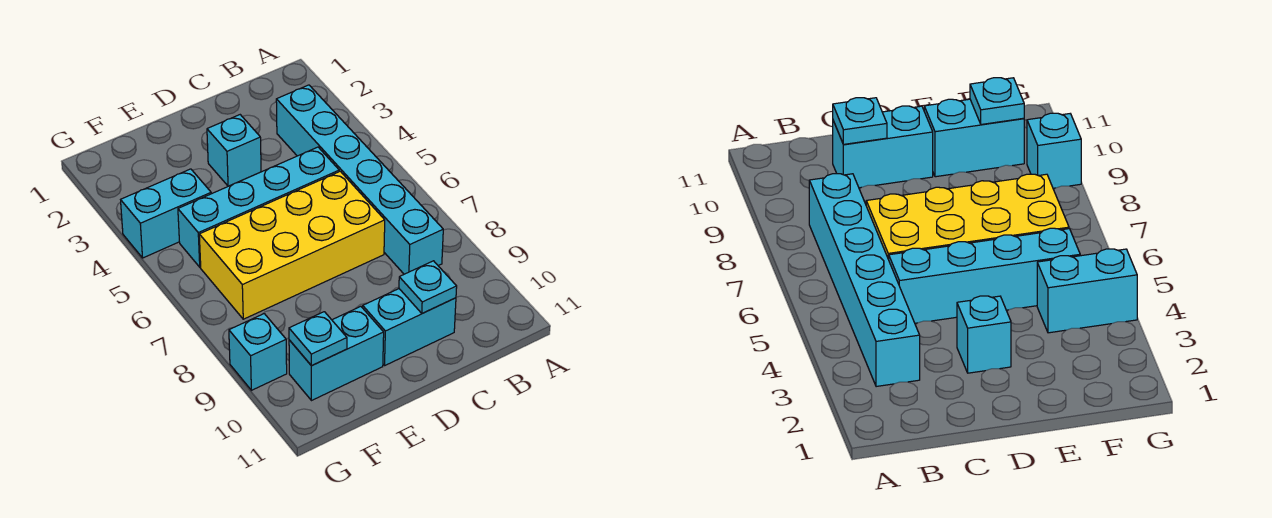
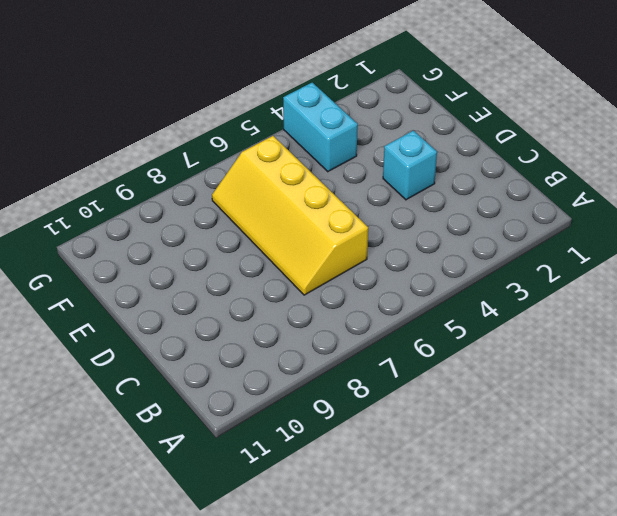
yellow 2x4 slope [212,136,368,295] -> yellow 2x4 brick [199,171,385,319]
none -> cyan 1x6 brick [276,85,443,274]
none -> cyan 1x4 brick [178,147,339,267]

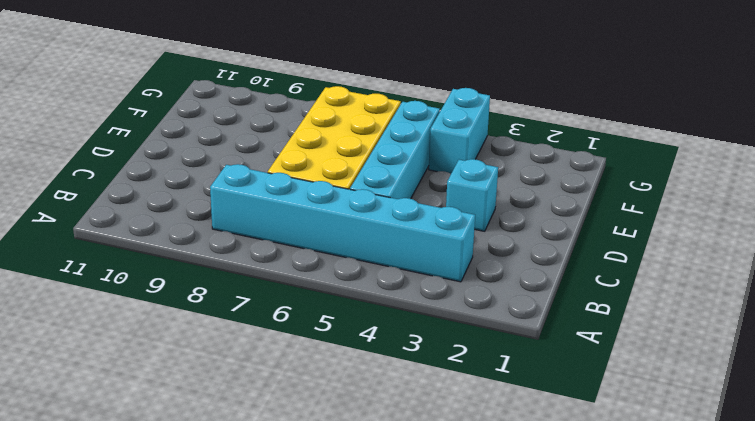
none -> cyan 1x2 brick [363,289,456,365]
none -> cyan 1x2 brick [289,306,384,401]

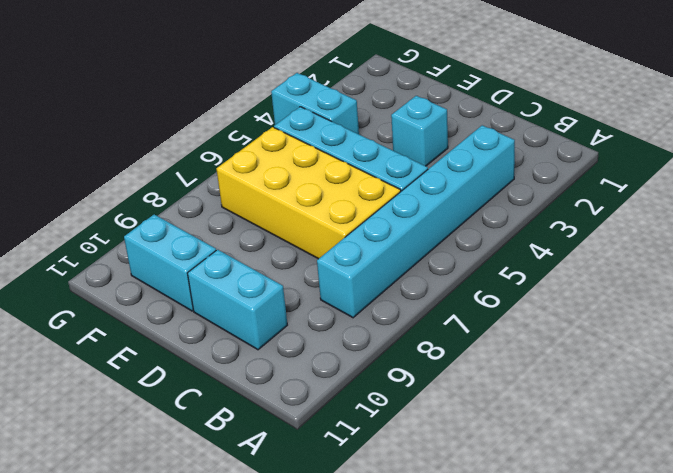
none -> cyan 1x1 brick [229,314,287,390]
none -> cyan 1x1 plate [399,261,457,313]

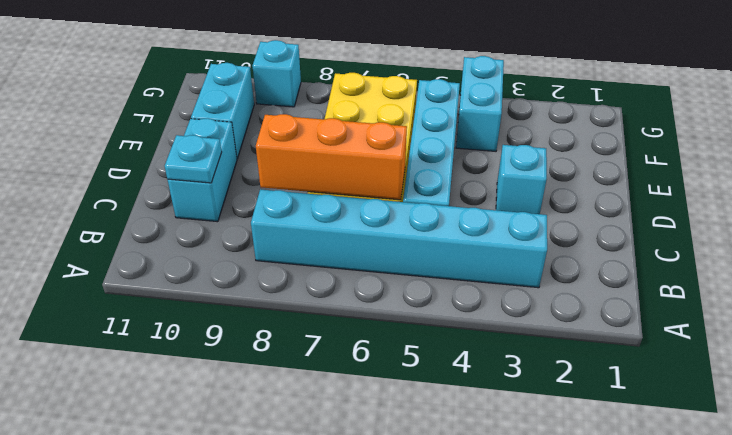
orange 1x3 brick [256,114,407,200] -> none
none -> cyan 1x1 plate [289,312,347,366]

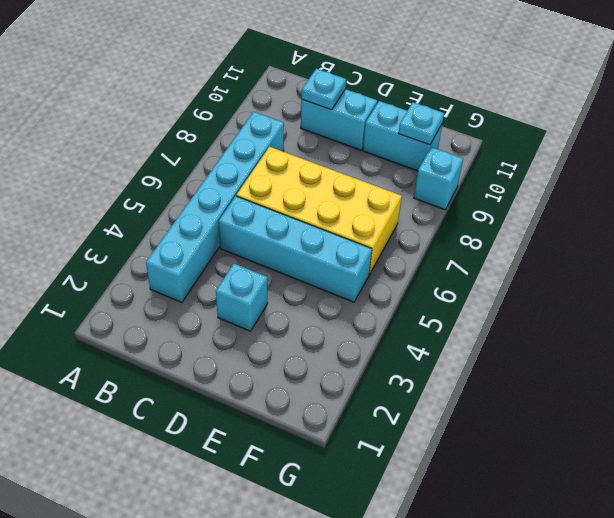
none -> cyan 1x2 brick [121,169,211,258]

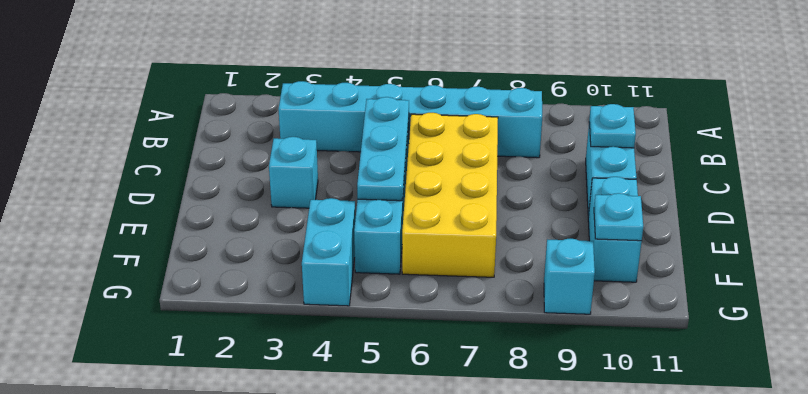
cyan 1x3 plate [357,97,409,201] -> none

